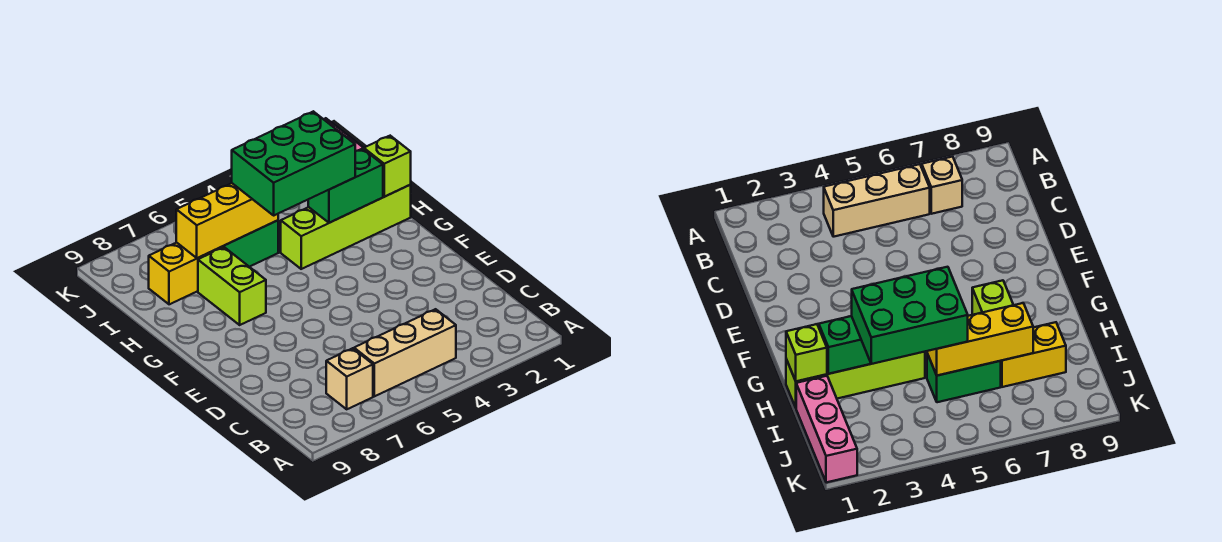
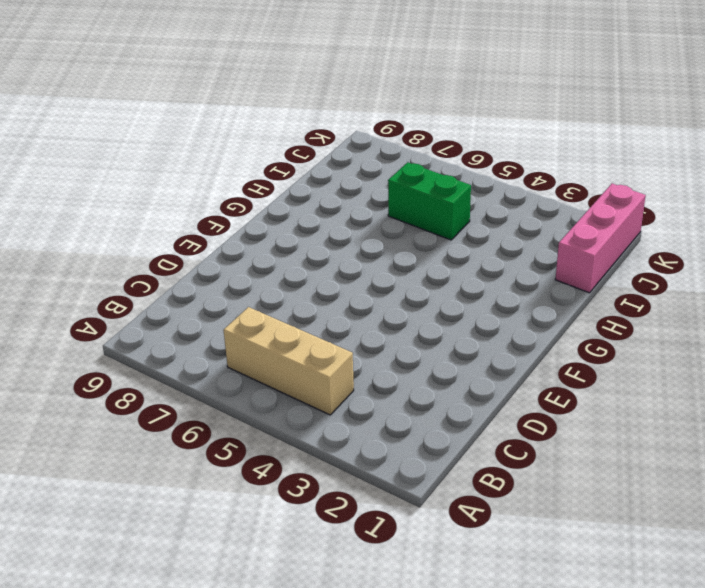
none -> tan 1x1 brick [326,348,373,409]
none -> lime 1x2 brick [198,247,266,325]

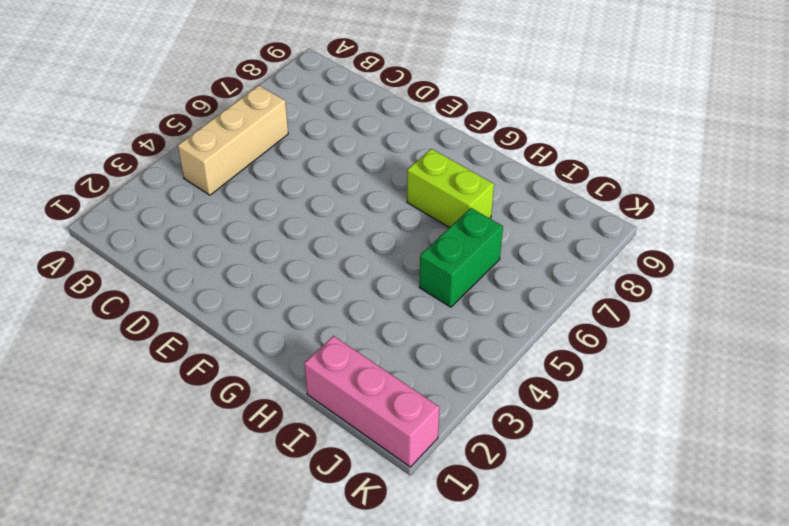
none -> tan 1x1 brick [326,348,373,409]
none -> lime 1x4 brick [281,185,411,269]

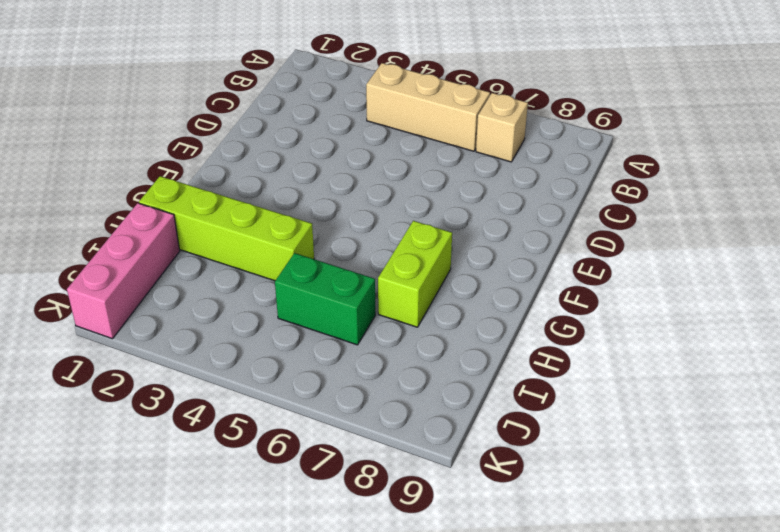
none -> yellow 1x2 brick [149,243,223,304]
none -> lime 1x1 brick [364,136,411,197]

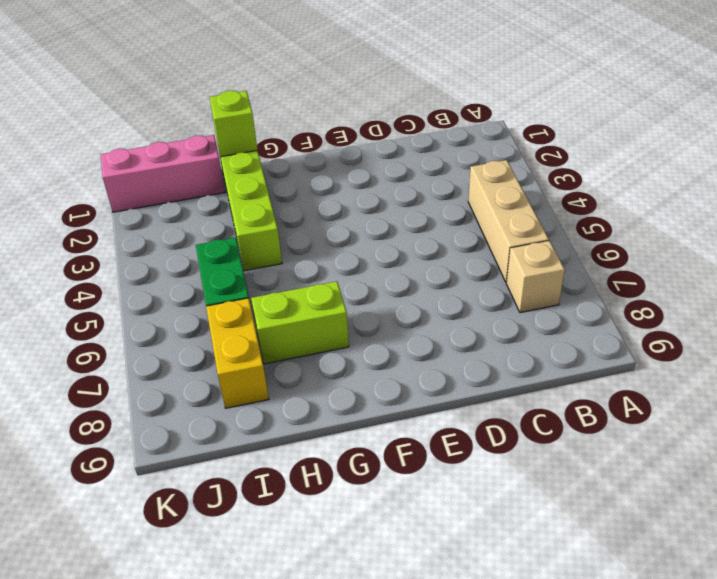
none -> green 1x2 brick [308,149,383,223]
none -> yellow 1x3 brick [176,183,278,258]

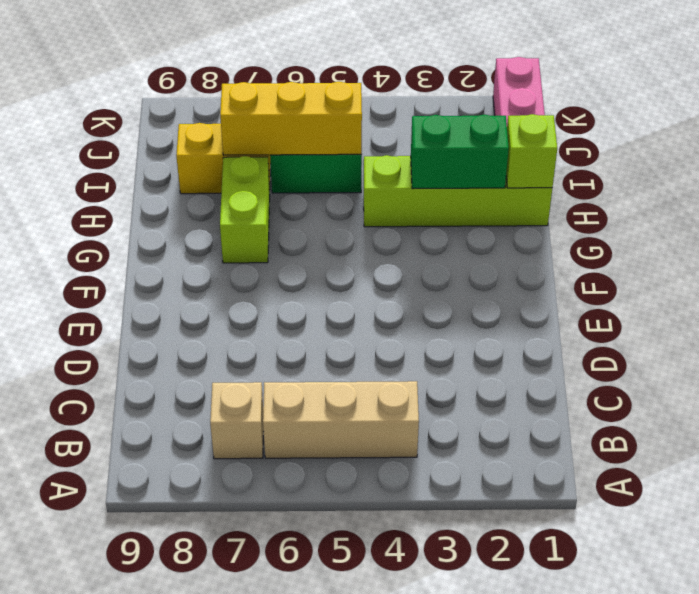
none -> green 2x3 brick [232,111,355,215]

